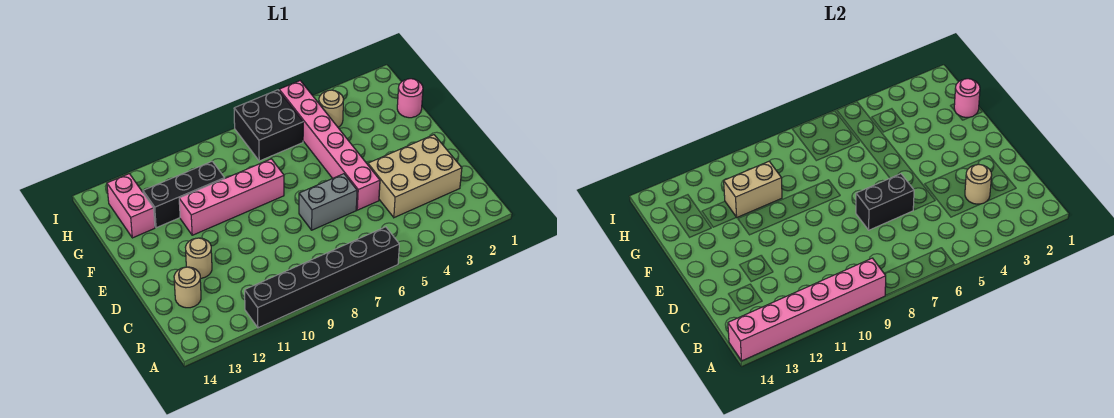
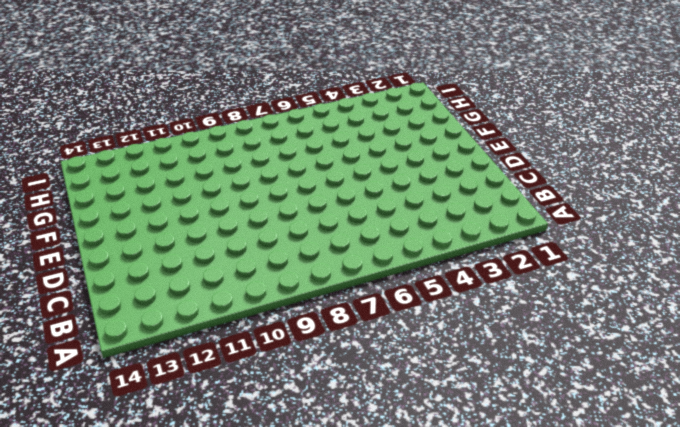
none -> black 1x6 brick [245,227,399,328]
none -> tan 2x3 brick [368,135,462,218]
none -> tan 1x1 round brick [174,267,201,308]

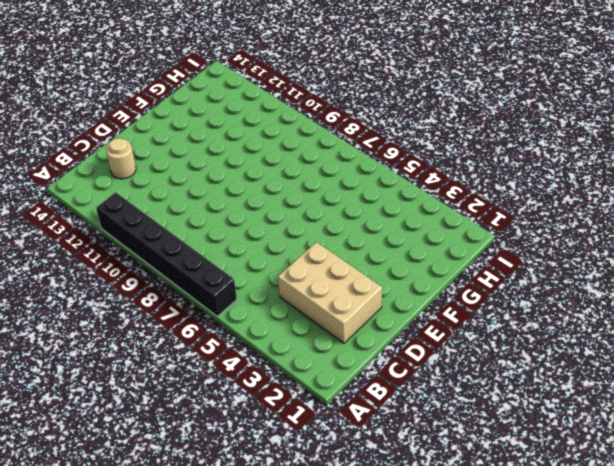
none -> pink 1x6 brick [279,81,380,210]
none -> grey 1x2 brick [299,174,357,230]
none -> tan 1x1 round brick [185,238,212,278]

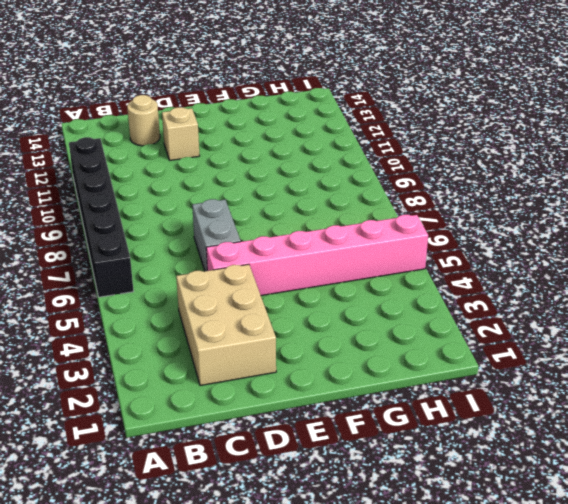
tan 1x1 brick [162,107,200,160] -> tan 1x1 round brick [185,238,212,278]
none -> pink 1x4 brick [179,159,284,235]
none -> pink 1x1 round brick [397,79,423,118]
none -> black 1x3 brick [143,161,225,228]

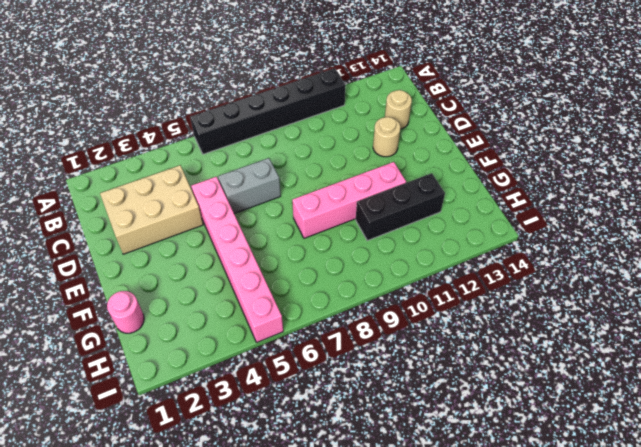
none -> pink 1x2 brick [107,174,155,238]
none -> tan 1x1 round brick [319,90,343,127]
none -> black 2x2 brick [234,90,303,161]

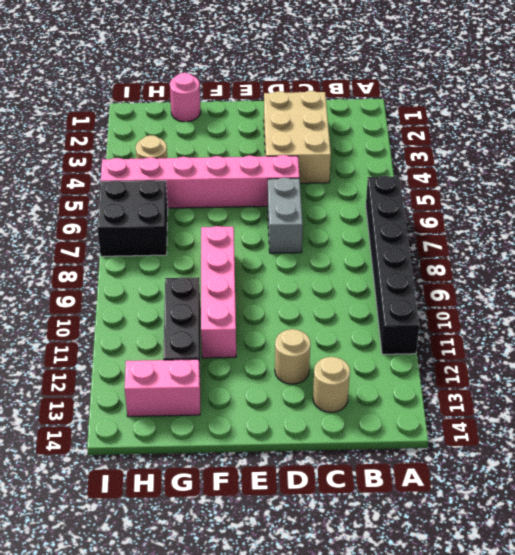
none -> pink 1x6 brick [728,258,886,361]
none -> tan 1x1 round brick [965,165,992,204]
none -> black 1x2 brick [856,174,914,230]

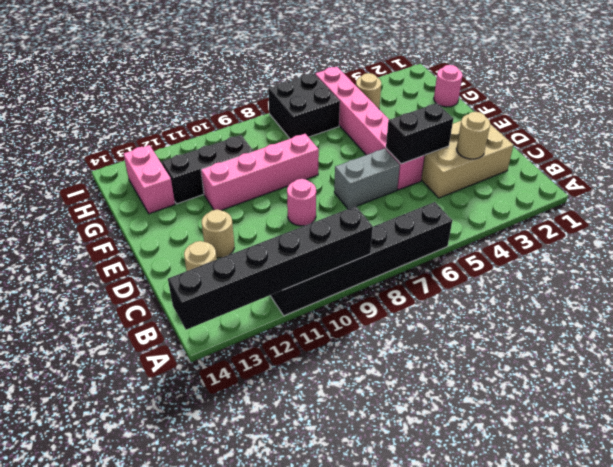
black 1x6 brick [168,206,373,330] -> pink 1x6 brick [728,258,886,361]
black 1x2 brick [386,103,453,164] -> black 1x2 brick moved to [856,174,914,230]
pink 1x1 round brick [287,179,316,226] -> pink 1x1 round brick moved to [954,79,980,117]
none -> tan 1x2 brick [724,161,782,217]

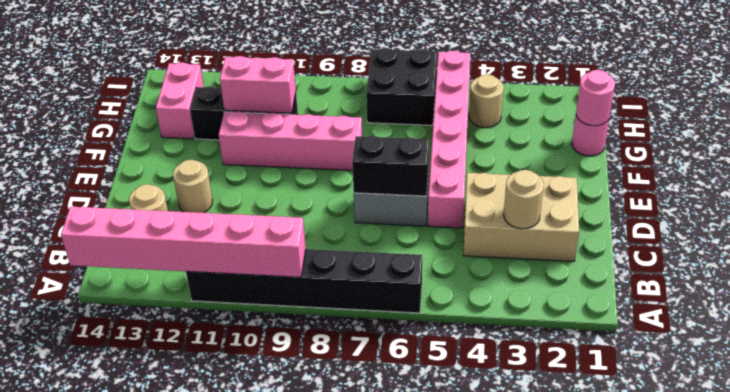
pink 1x2 brick [220,56,296,113] -> tan 1x2 brick [724,161,782,217]

